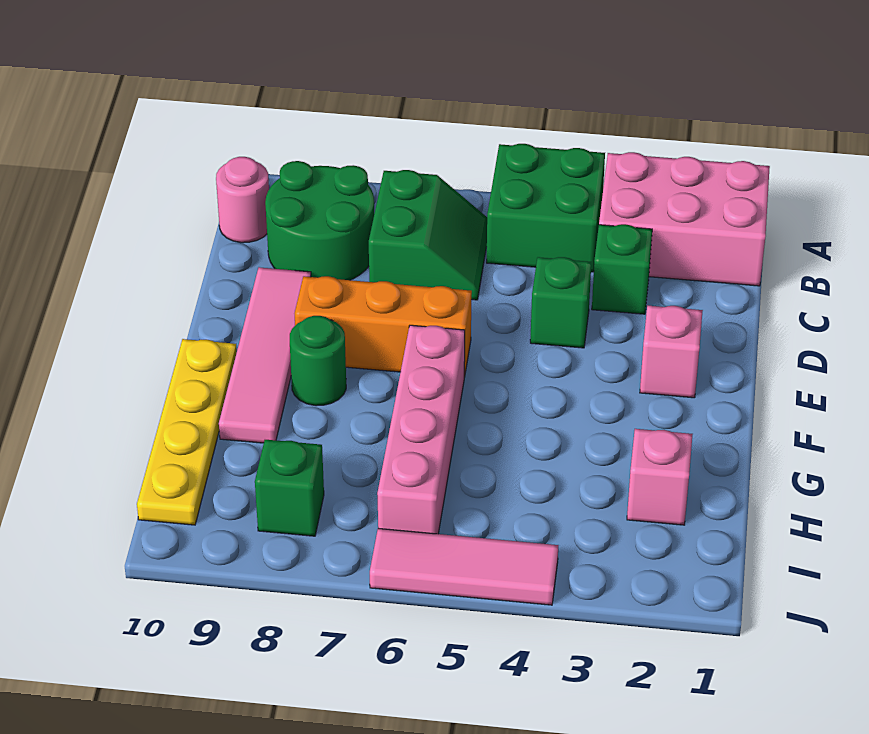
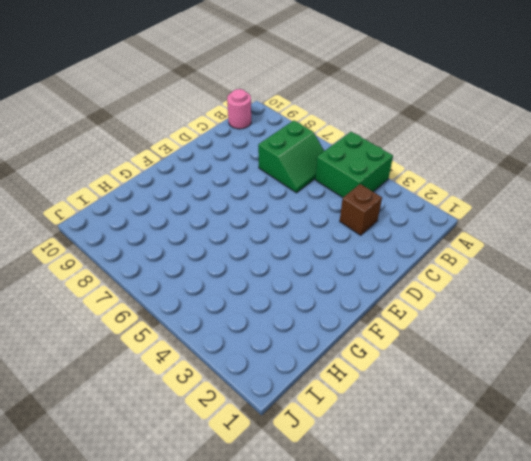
brown 1x1 brick [340,184,382,235] -> green 1x1 brick [592,224,652,314]
none -> pink 2x3 brick [599,152,770,286]
none -> green 2x2 round brick [265,161,374,280]
none -> green 1x1 brick [530,257,591,348]

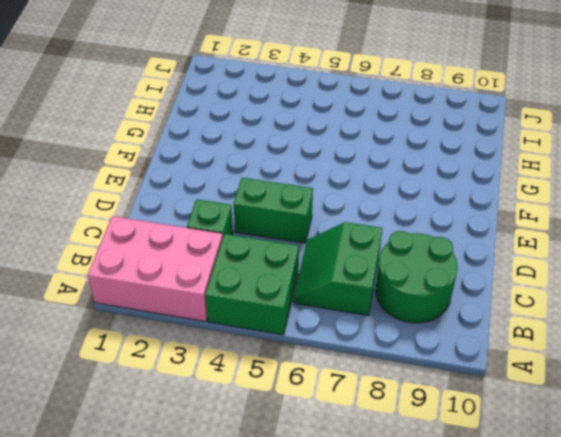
green 1x2 brick [234,178,313,243] -> green 1x1 brick [530,257,591,348]
none -> pink 1x1 round brick [216,157,269,243]
none -> pink 1x4 tile [219,267,311,443]
none -> pink 1x1 brick [640,306,703,398]

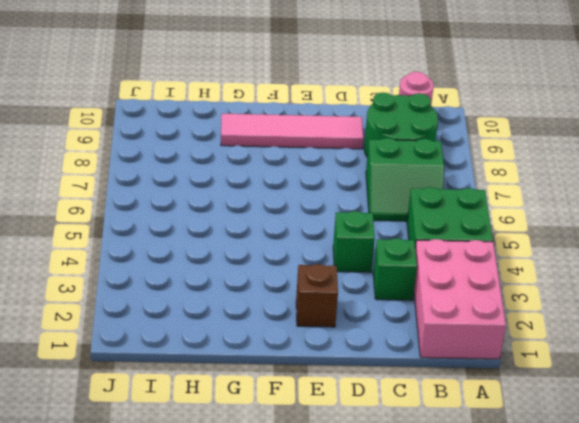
brown 1x1 brick [296,264,338,327] -> pink 1x1 brick [640,306,703,398]
none -> orange 1x3 brick [294,276,472,377]
none -> pink 1x4 brick [377,325,465,534]
none -> green 1x1 round brick [290,316,346,406]

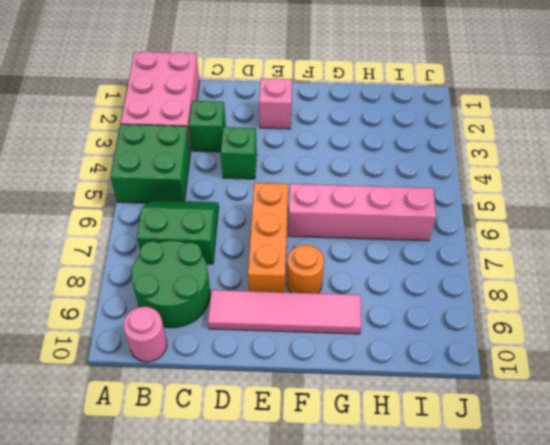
orange 1x1 round brick [287,245,324,293] -> green 1x1 round brick [290,316,346,406]
none -> yellow 1x4 plate [137,339,237,525]
none -> pink 1x1 brick [627,429,693,525]
none -> green 1x1 brick [255,440,324,536]

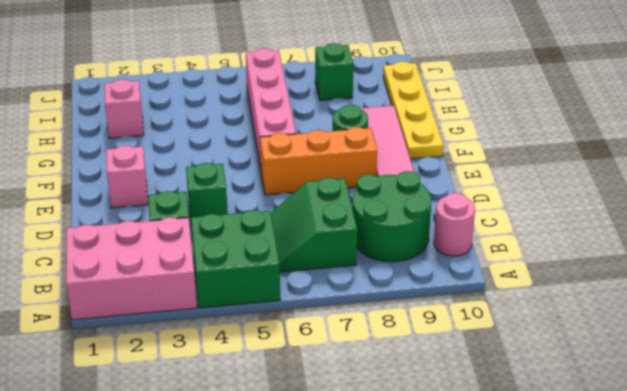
none -> pink 1x3 tile [370,528,558,605]

